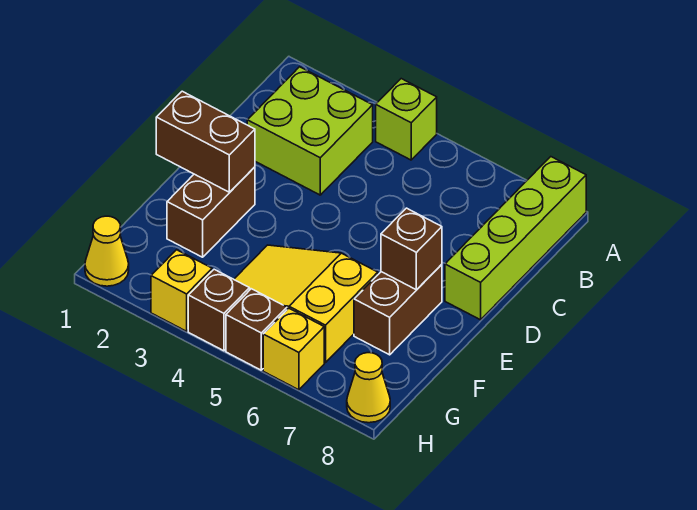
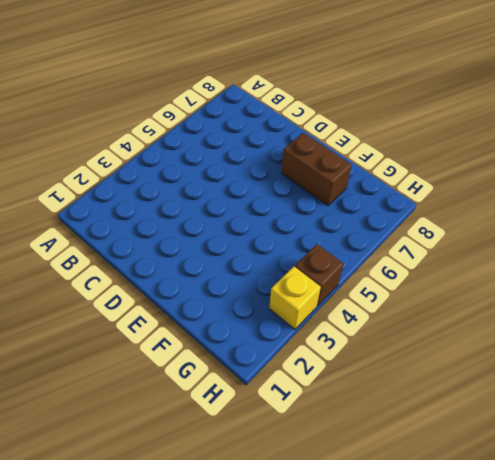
none -> lime 1x1 brick [376,79,437,160]
none -> lime 1x4 brick [445,157,586,320]
none -> lime 2x2 brick [247,67,373,195]

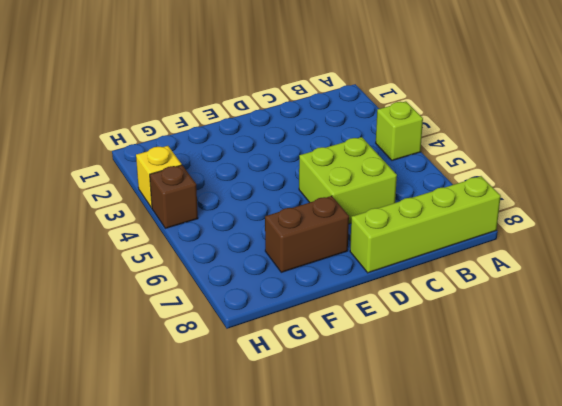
lime 2x2 brick [299,137,397,224] -> lime 2x2 brick moved to [247,67,373,195]
none -> brown 1x2 brick [167,167,255,257]
none -> yellow 2x3 slope [234,245,378,363]
none -> yellow 1x1 cone [85,216,129,286]

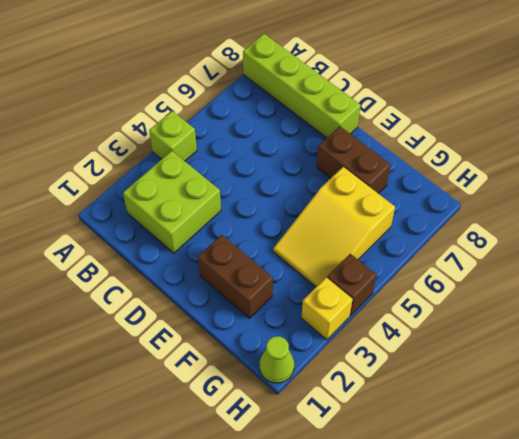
lime 1x1 cone [259,336,294,383] -> yellow 1x1 cone [85,216,129,286]
none -> brown 1x1 brick [226,289,287,370]
none -> yellow 1x1 brick [263,308,324,390]
none -> yellow 1x1 cone [347,353,390,423]

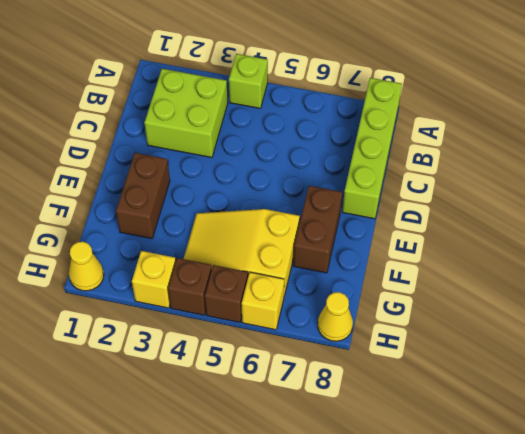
none -> brown 1x2 brick [156,91,255,192]
none -> brown 1x1 brick [381,208,442,290]

